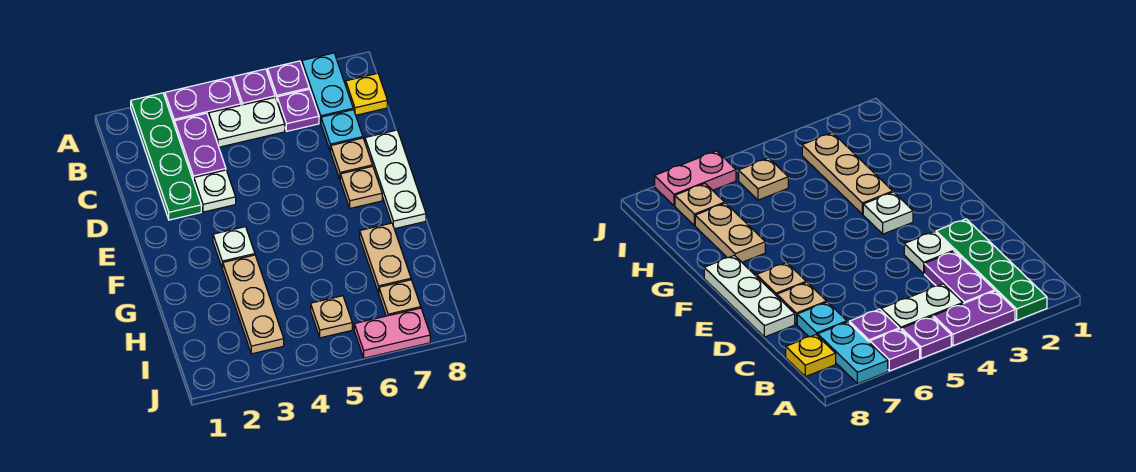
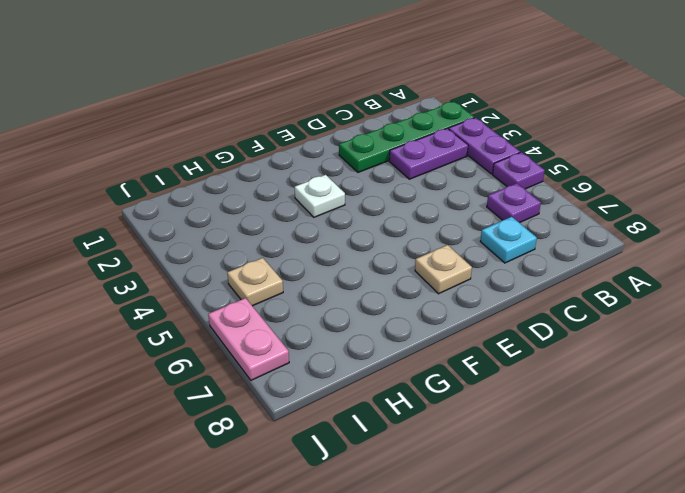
none -> purple 1x1 plate [268,61,309,100]
none -> cyan 1x2 plate [302,53,353,123]
none -> white 1x2 plate [209,97,285,147]

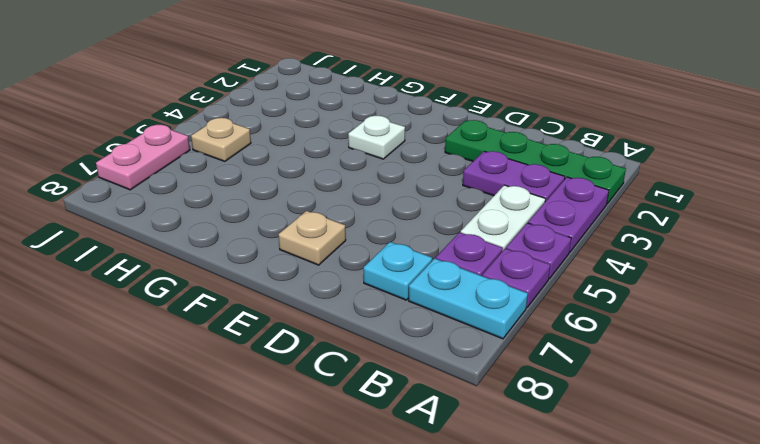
none -> yellow 1x1 plate [346,73,387,115]
none -> white 1x1 plate [194,170,236,212]
none -> tan 1x1 plate [331,138,373,179]

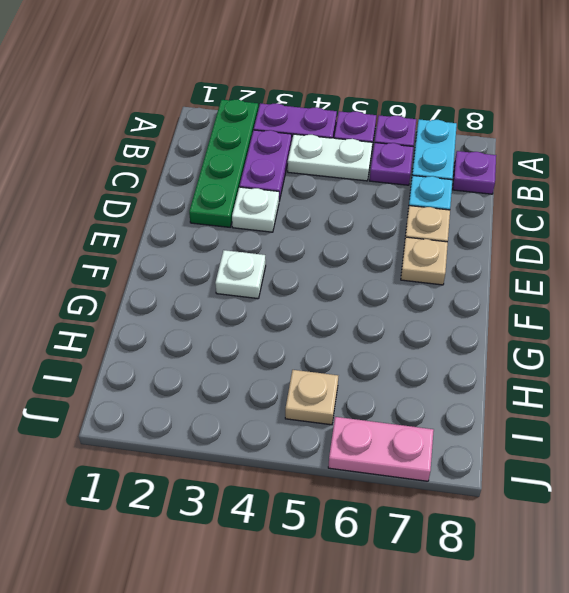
purple 1x1 plate [453,151,496,194] -> yellow 1x1 plate [346,73,387,115]
none -> white 1x3 plate [365,130,426,229]
none -> tan 1x3 plate [223,255,284,354]
none -> tan 1x2 plate [360,223,411,293]

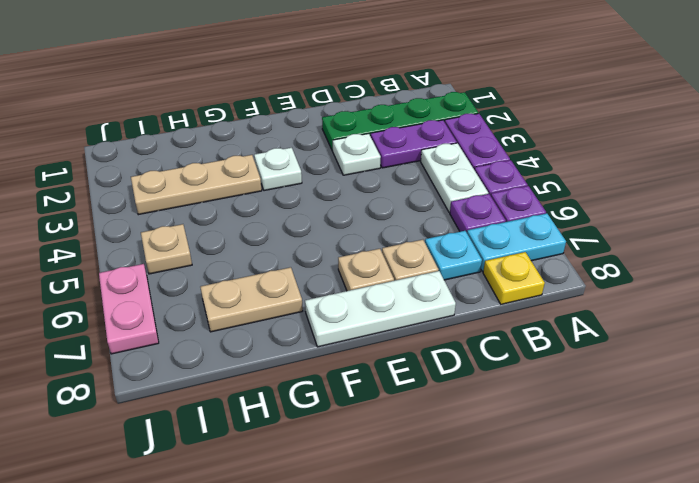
none -> tan 1x1 plate [379,280,421,316]

